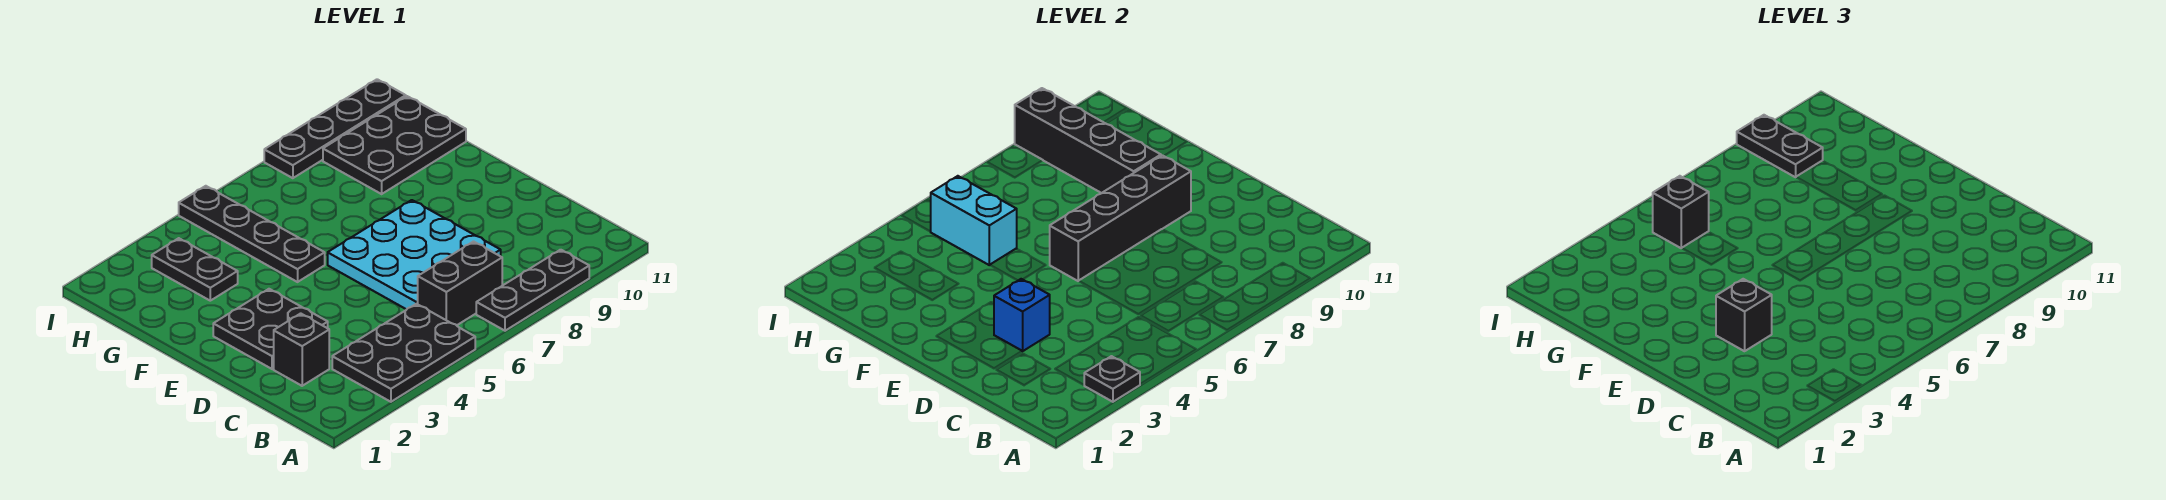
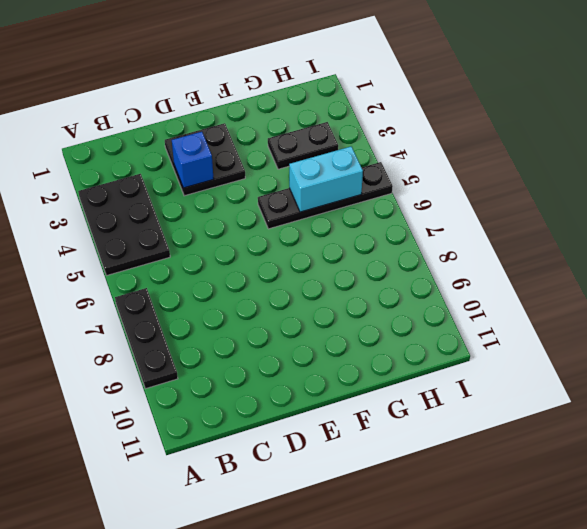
none -> black 1x2 brick [418,242,502,325]
none -> black 1x1 brick [274,313,329,386]
none -> cyan 3x3 plate [328,200,501,309]

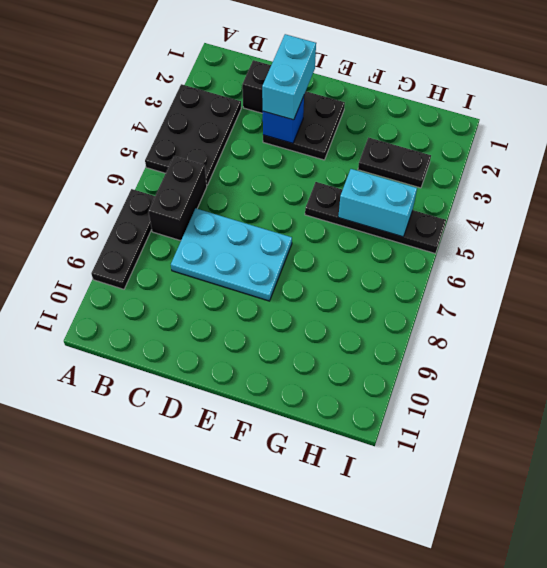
cyan 2x3 plate [171,208,292,301] -> cyan 3x3 plate [328,200,501,309]
cyan 1x2 brick [262,34,316,120] -> black 1x1 brick [1716,279,1772,351]
none -> black 2x3 plate [323,96,466,194]
none -> black 1x4 plate [264,79,406,178]
none -> black 1x1 plate [1084,356,1140,402]

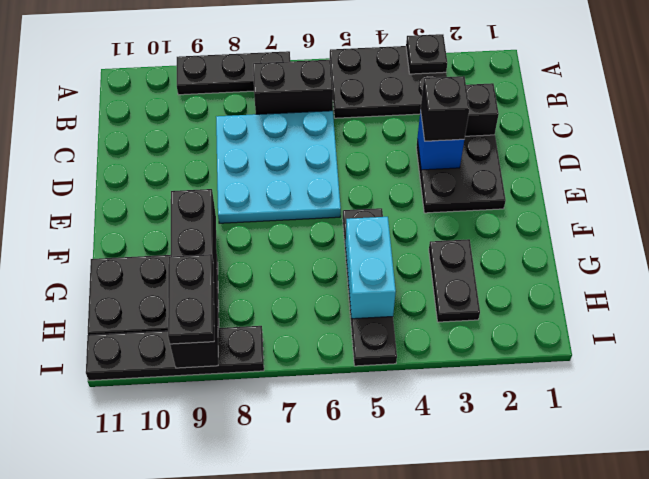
none -> black 1x4 brick [1050,155,1191,281]
none -> black 1x1 brick [1653,176,1709,248]

